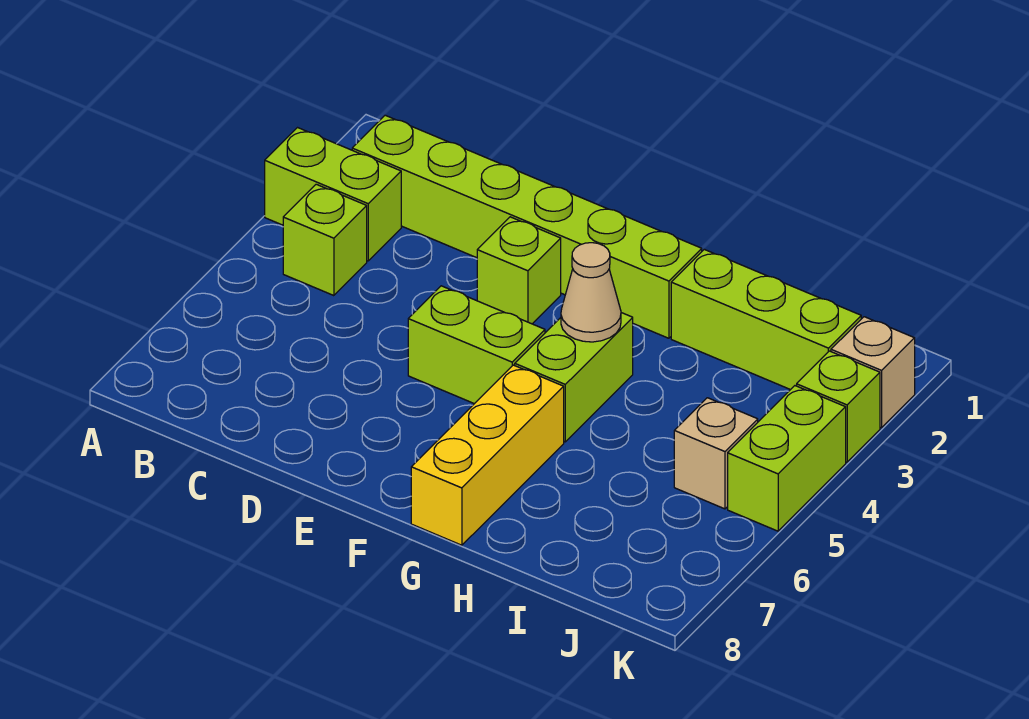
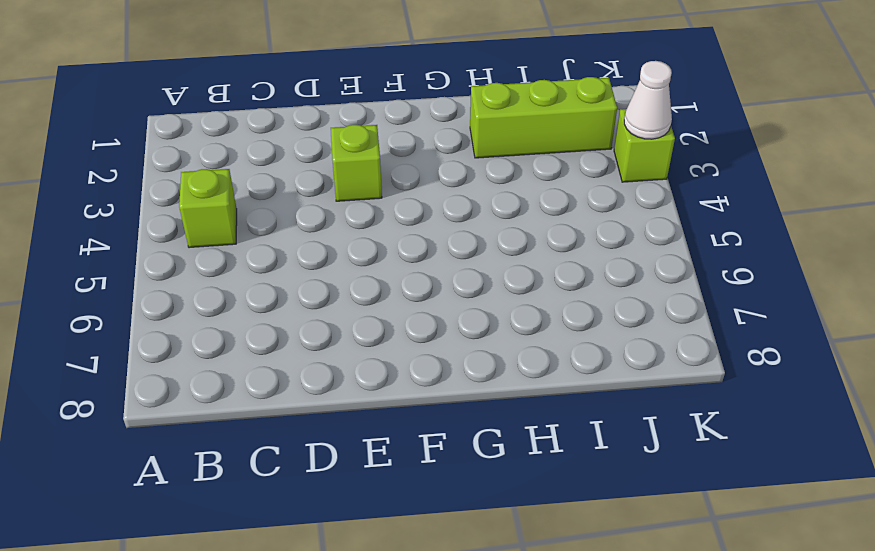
white 1x1 cone [624,61,672,139] -> none
none -> lime 1x2 brick [265,128,401,261]
none -> lime 1x6 brick [352,115,702,338]
none -> lime 1x2 brick [408,286,545,404]

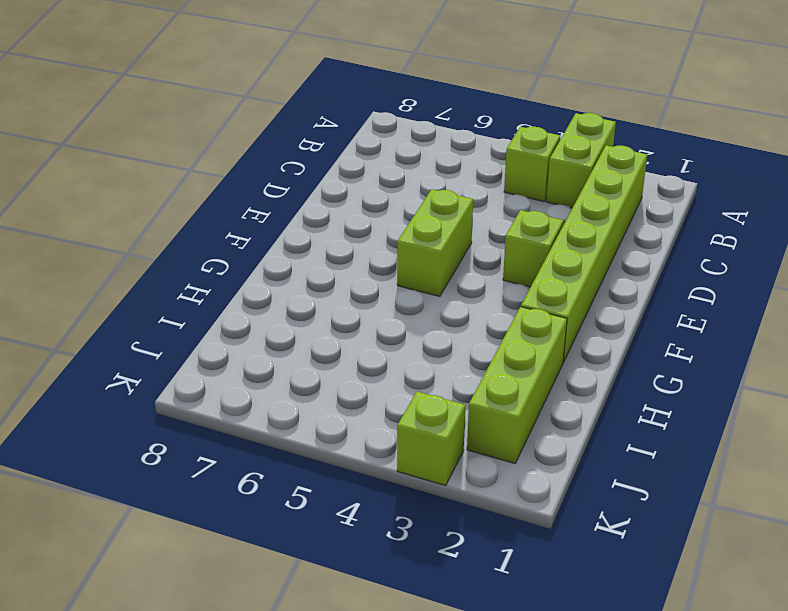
none -> lime 1x2 brick [515,313,633,442]
none -> yellow 1x3 brick [411,365,564,545]
none -> tan 1x1 brick [674,398,758,509]

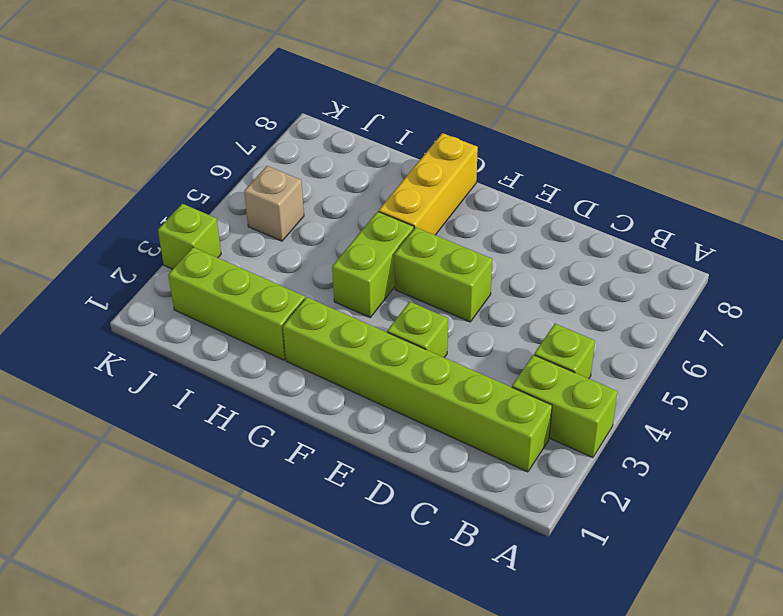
none -> tan 1x1 brick [831,317,915,428]
none -> lime 1x2 brick [728,386,846,531]
none -> tan 1x1 cone [561,243,621,342]

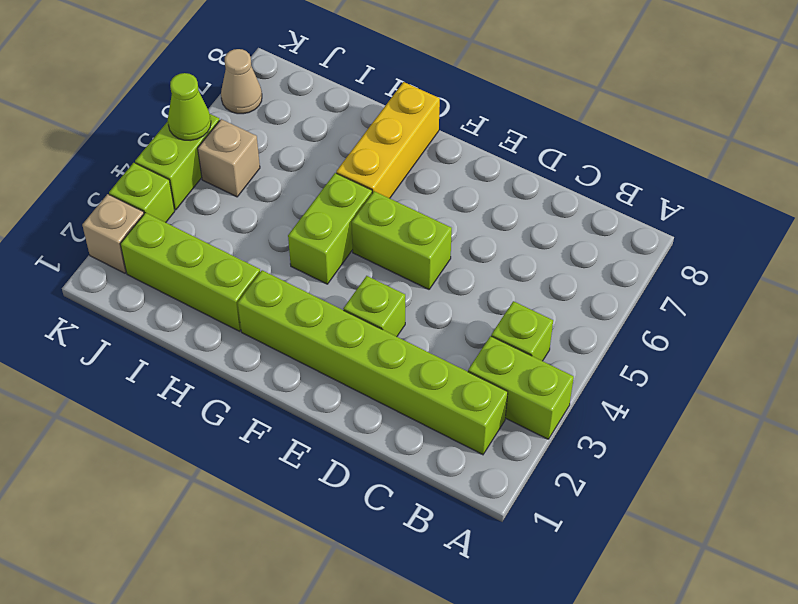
lime 1x1 cone [168,73,211,141] -> none
tan 1x1 cone [221,49,262,114] -> tan 1x1 cone moved to [561,243,621,342]

